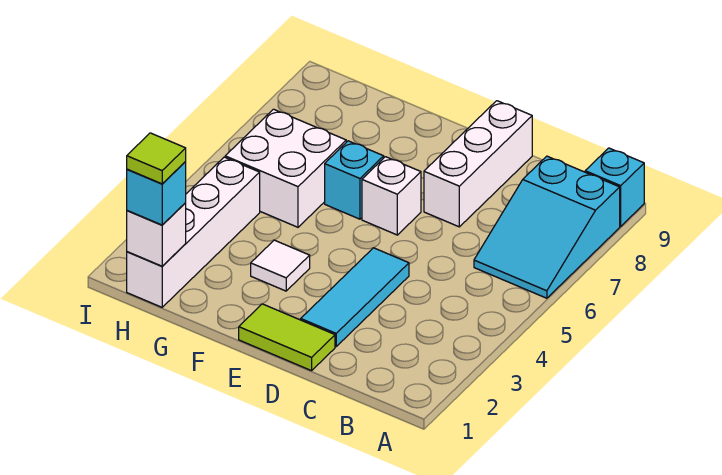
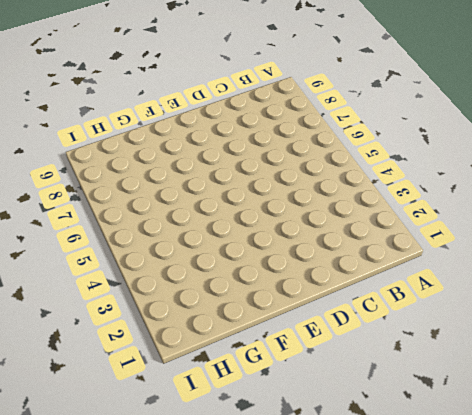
none -> cyan 2x3 slope [474,156,620,298]
none -> cyan 1x1 brick [585,148,644,226]
none -> lime 1x2 tile [239,304,335,371]

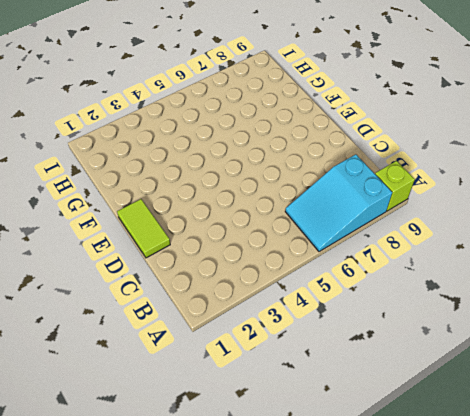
lime 1x1 brick [375,161,415,211] -> cyan 1x1 brick [585,148,644,226]
none -> cyan 1x3 tile [301,248,409,347]
none -> white 1x3 brick [424,101,532,227]
none -> white 1x1 brick [362,157,421,235]

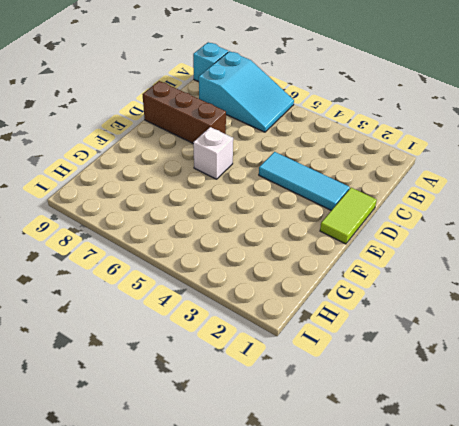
brown 1x3 brick [142,81,226,143] -> white 1x3 brick [424,101,532,227]
none -> white 1x1 tile [251,240,310,291]
none -> cyan 1x1 brick [325,141,384,219]
none -> white 2x2 brick [225,109,346,227]

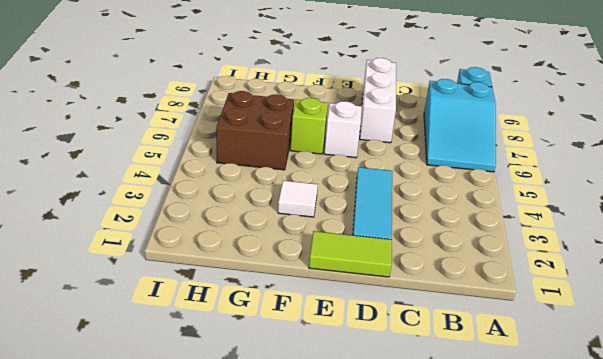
lime 1x1 brick [290,98,328,154] -> cyan 1x1 brick [325,141,384,219]
brown 2x2 brick [216,91,294,170] -> white 2x2 brick [225,109,346,227]
none -> white 1x4 brick [127,157,260,307]
none -> white 1x1 brick [127,203,186,266]
none -> cyan 1x1 brick [127,162,186,225]

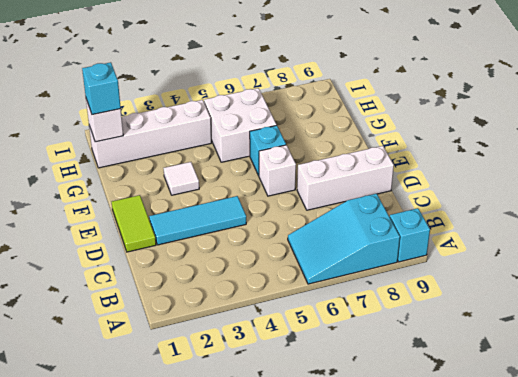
none -> lime 1x1 tile [127,133,186,184]

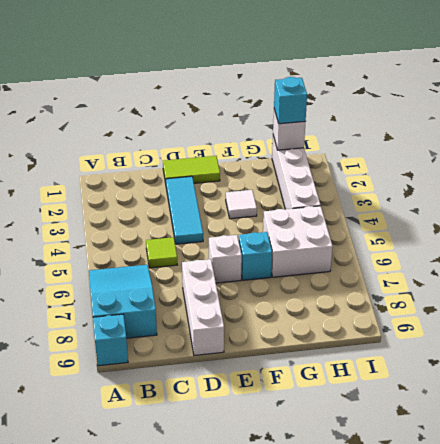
lime 1x1 tile [146,237,177,268] -> lime 1x1 tile moved to [127,133,186,184]

